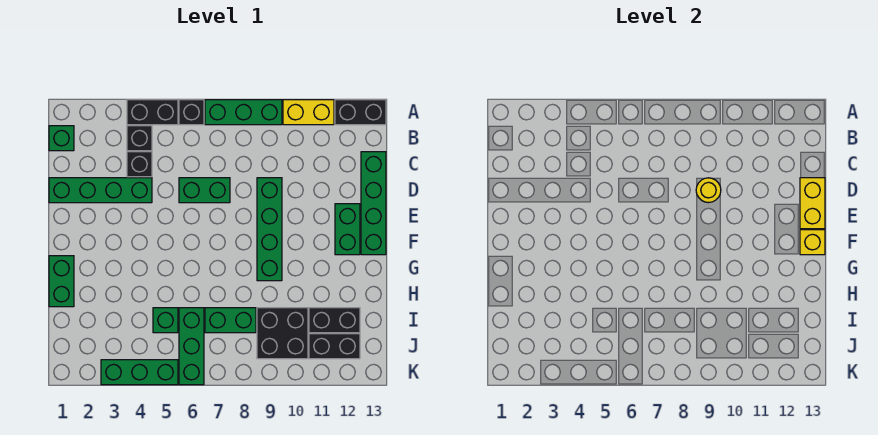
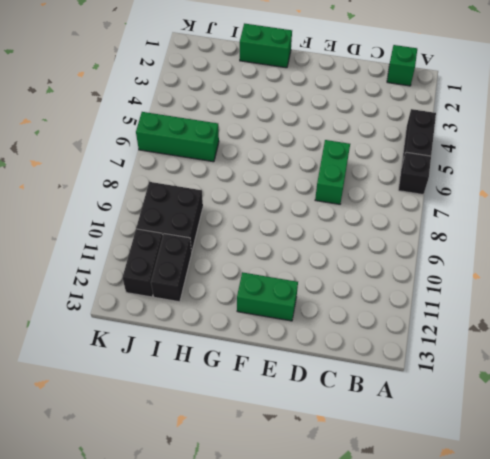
none -> green 1x3 brick [205,100,282,125]
none -> yellow 1x2 brick [283,100,334,125]
none -> black 1x2 brick [335,100,386,125]

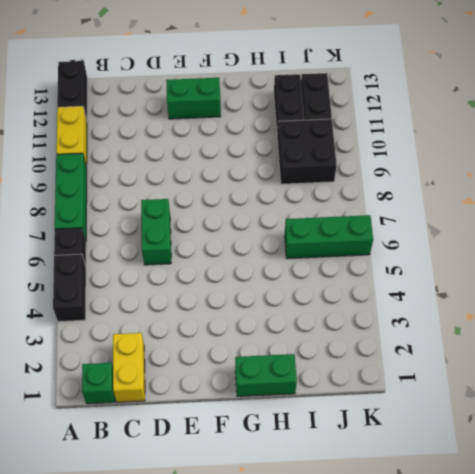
yellow 1x2 brick [113,333,145,402] -> yellow 1x2 brick turned to [800,178,825,229]
none -> black 1x1 brick [127,126,152,151]
none -> black 1x1 brick [127,152,152,177]
none -> green 1x4 brick [361,152,386,255]

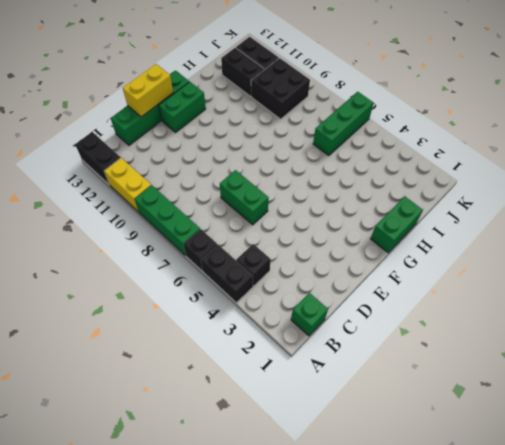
none -> black 1x1 brick [127,152,152,177]
none -> green 1x4 brick [49,178,152,203]
none -> green 1x4 brick [257,178,282,281]

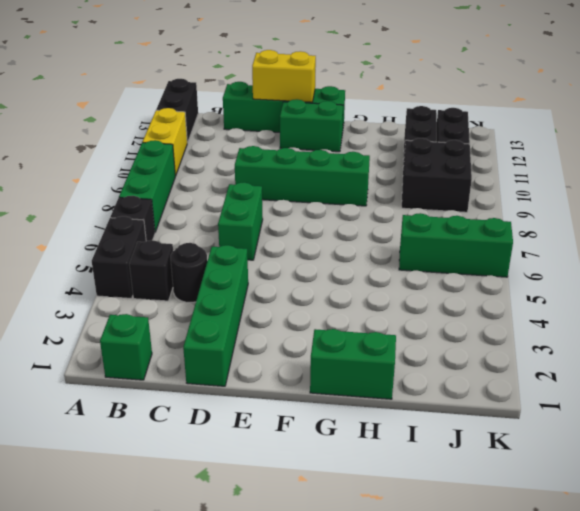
black 1x1 round brick [171,243,207,303] -> black 1x1 brick [127,152,152,177]
none -> green 1x1 brick [153,308,178,333]
none -> green 1x2 brick [205,308,256,333]
none -> green 1x3 brick [101,360,178,385]

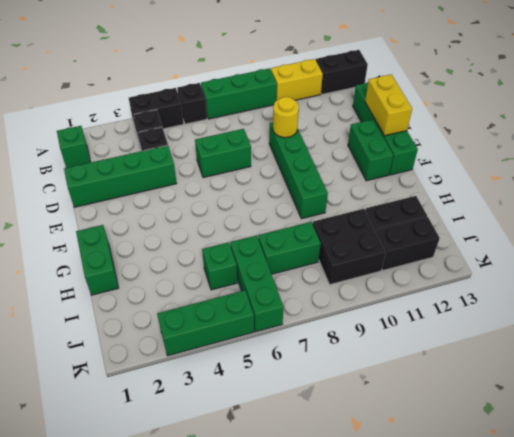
none -> yellow 1x1 brick [800,230,825,255]

